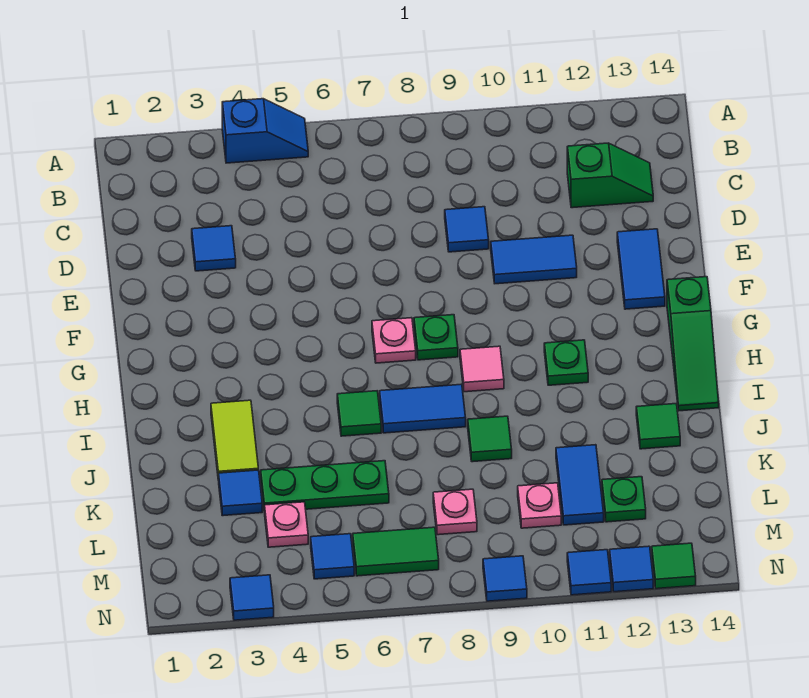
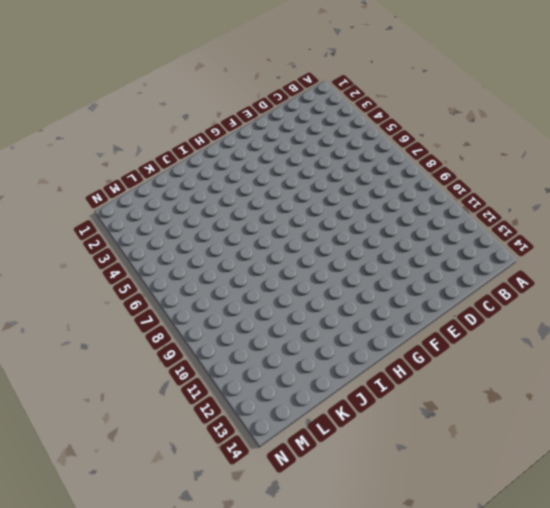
none -> blue 1x2 slope [222,99,308,163]
none -> green 1x2 slope [567,143,653,208]
none -> blue 1x1 tile [192,226,236,271]
none -> blue 1x1 tile [445,207,489,252]

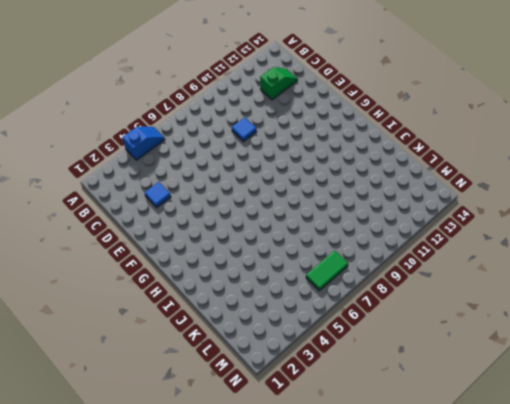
none -> blue 1x2 tile [491,235,577,284]
none -> blue 1x2 tile [617,229,665,309]
none -> pink 1x1 plate [372,318,416,363]
none -> green 1x1 plate [414,315,458,360]

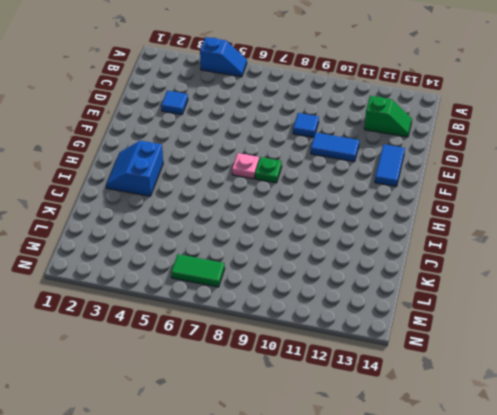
blue 2x2 slope [106,141,163,196] -> lime 1x2 tile [211,400,258,480]
none -> green 1x3 slope [667,277,719,411]
none -> pink 1x1 tile [460,346,504,392]
none -> green 1x1 plate [544,340,588,385]
none -> green 1x1 tile [337,391,381,436]

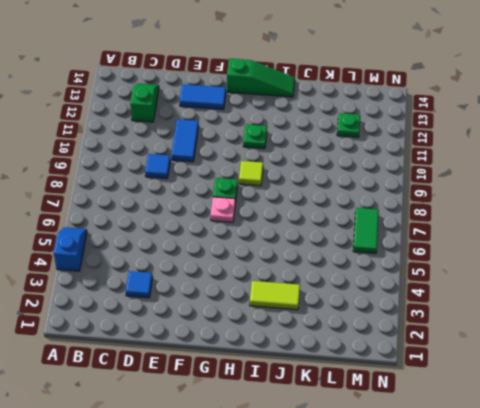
lime 1x1 tile [239,161,263,186] -> pink 1x1 tile [460,346,504,392]
none -> green 1x1 tile [337,391,381,436]
none -> blue 1x2 tile [380,384,466,433]
none -> green 1x1 tile [468,416,512,462]
none -> green 1x1 tile [636,404,680,449]

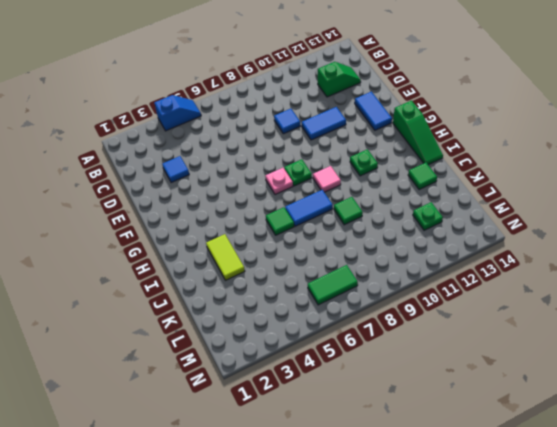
none -> blue 1x1 tile [219,470,262,516]
none -> green 1x3 plate [261,461,389,512]
none -> blue 1x2 tile [556,445,604,525]
none -> pink 1x1 plate [265,502,308,547]

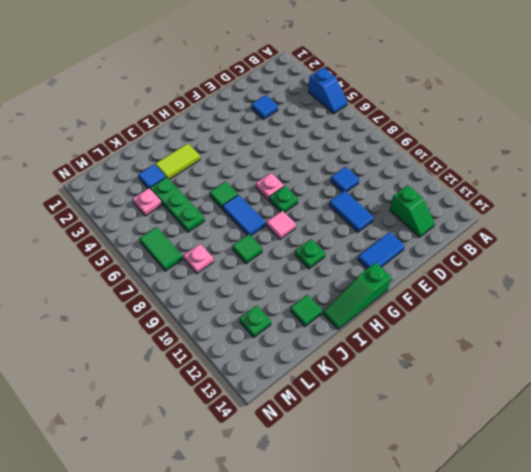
none -> blue 1x2 tile [556,445,604,525]
none -> pink 1x1 plate [518,483,561,528]
none -> blue 1x1 tile [311,534,354,579]
none -> blue 1x1 tile [230,575,274,620]

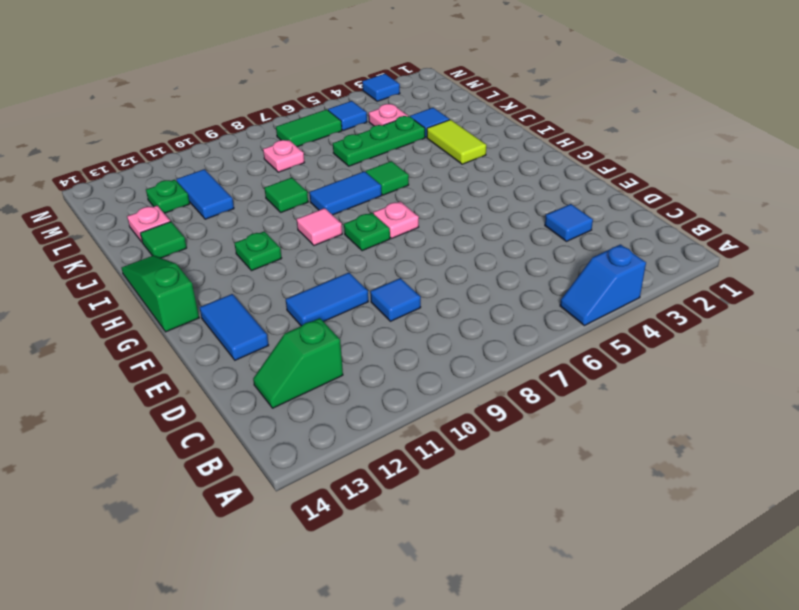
pink 1x1 plate [127,206,170,242] -> pink 1x1 plate moved to [518,483,561,528]
none -> blue 1x1 tile [483,556,527,601]
none -> blue 1x1 tile [567,550,611,595]
none -> blue 1x1 tile [610,546,653,592]
none -> green 1x1 tile [652,543,696,589]

